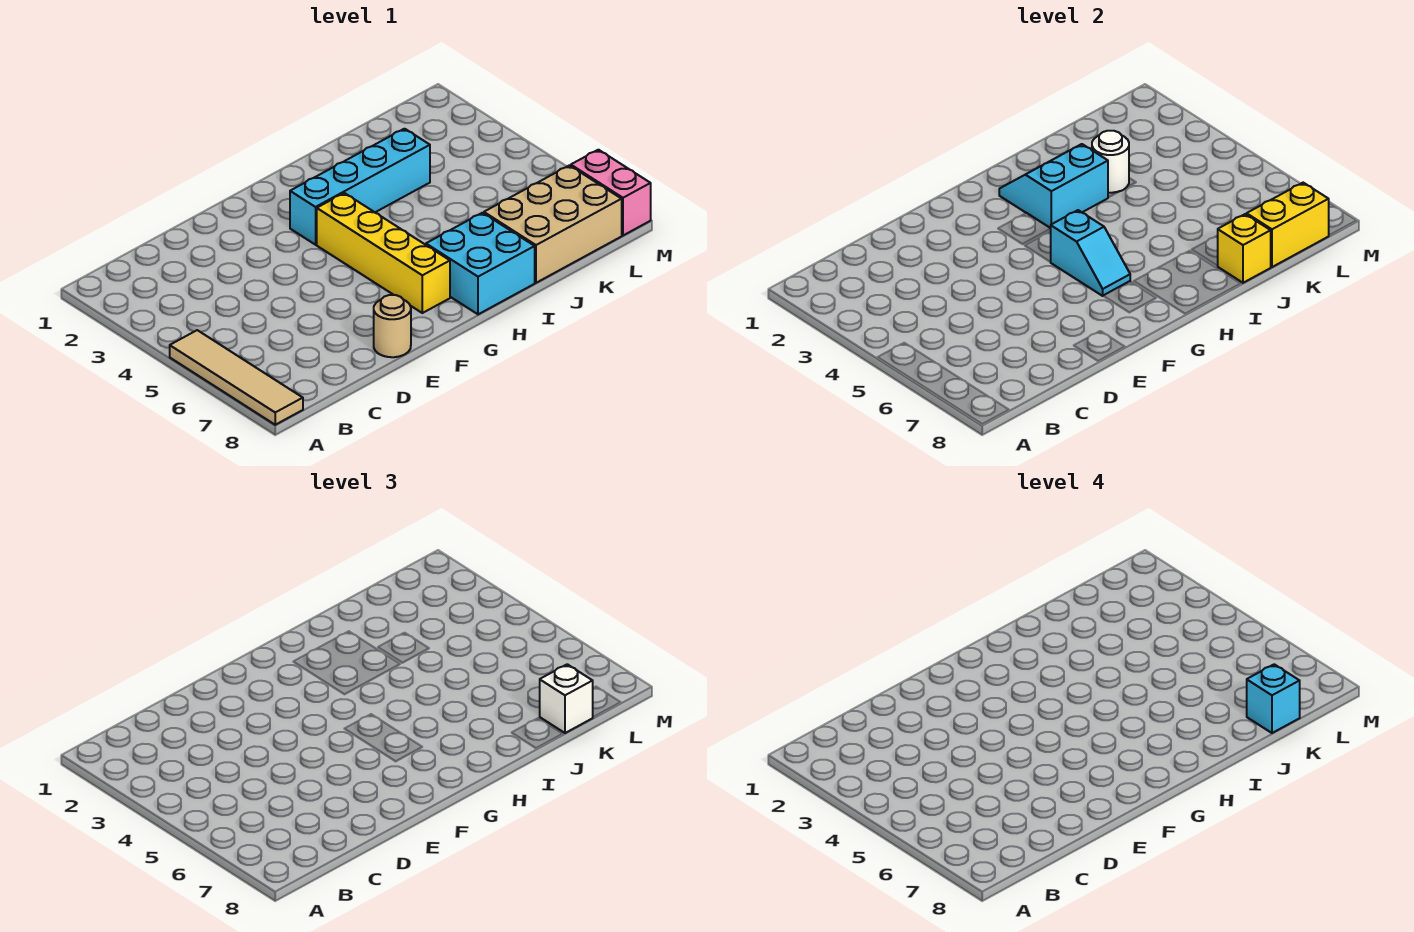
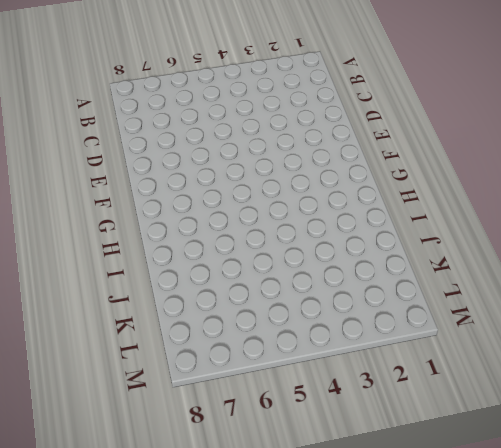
none -> tan 1x4 tile [170,330,303,425]
none -> tan 1x1 round brick [374,295,411,357]
none -> cyan 1x4 brick [290,129,430,245]

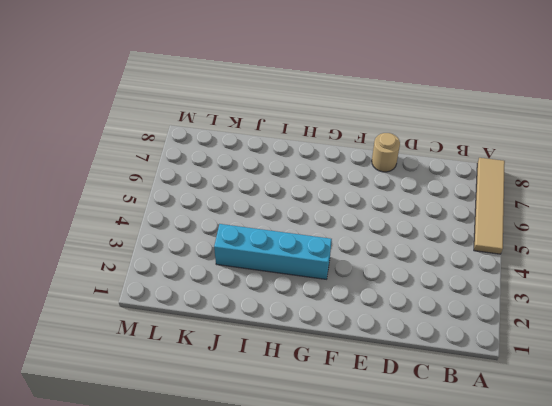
none -> yellow 1x4 brick [317,193,450,313]
none -> cyan 2x2 brick [426,213,535,314]
none -> tan 2x3 brick [484,165,622,283]

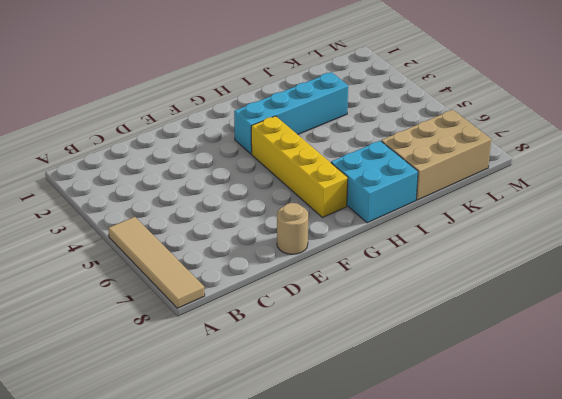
none -> pink 1x2 brick [571,150,651,235]
none -> cyan 1x2 slope [1051,210,1130,296]
none -> cyan 2x2 slope [999,144,1108,228]

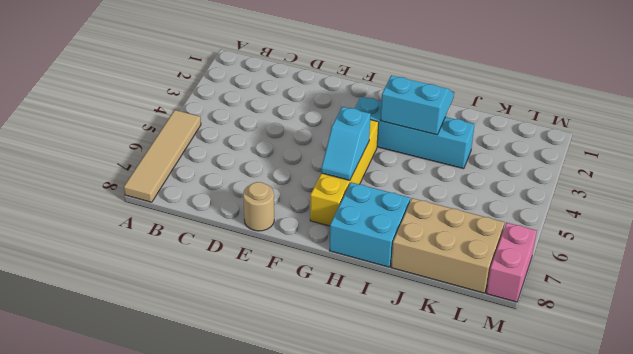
none -> white 1x1 round brick [1092,131,1129,193]
none -> yellow 1x1 brick [1218,214,1271,283]
none -> yellow 1x2 brick [1247,183,1329,267]

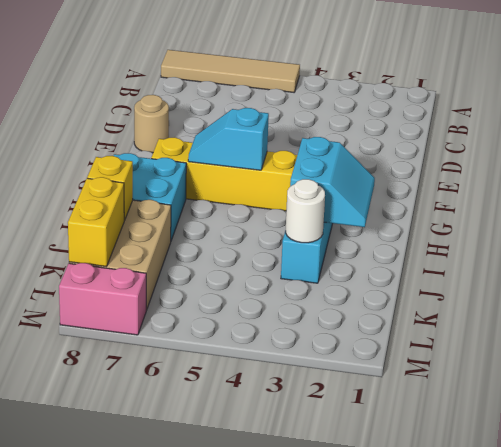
none -> white 1x1 brick [540,664,593,733]
none -> cyan 1x1 brick [1247,664,1300,733]

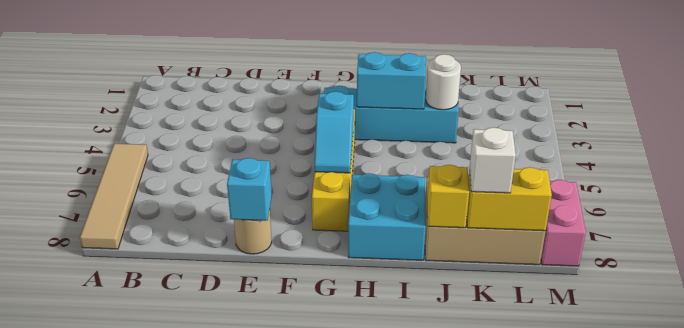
cyan 1x1 brick [227,158,272,221] -> cyan 1x1 brick moved to [1247,664,1300,733]

